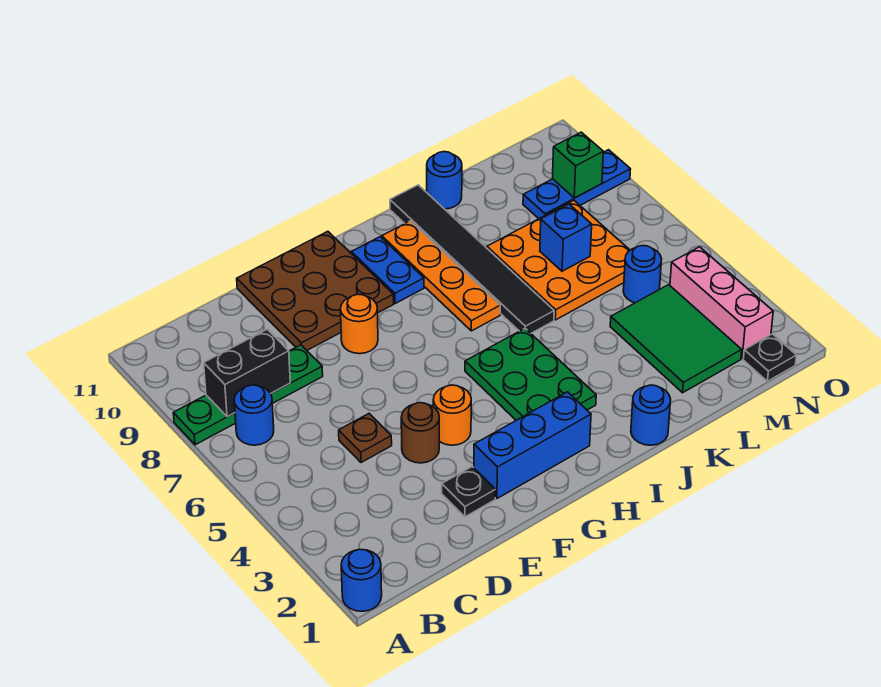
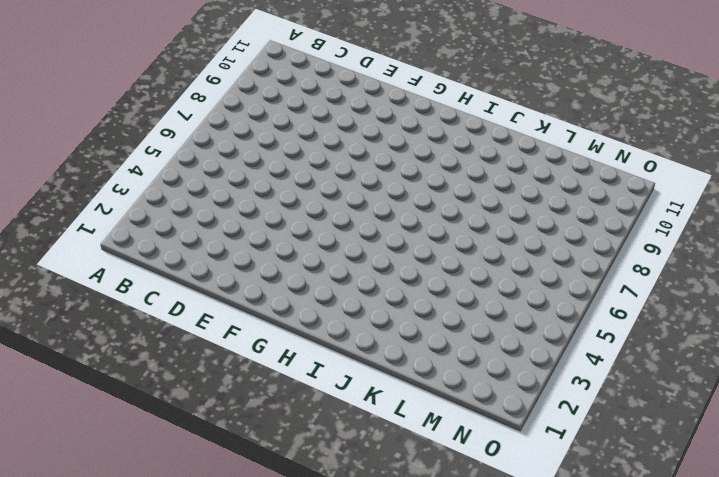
none -> blue 1x1 round brick [341,549,382,611]
none -> green 1x4 plate [173,345,323,445]
none -> blue 1x1 round brick [234,385,274,445]

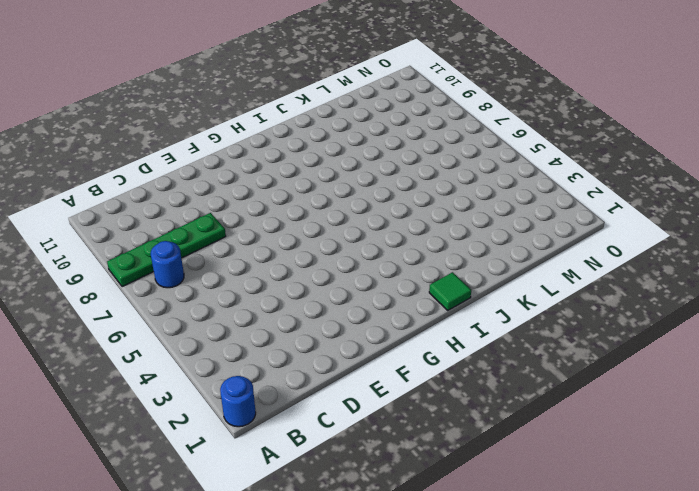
green 1x1 tile [429,272,471,310] -> none
none -> brown 1x1 plate [339,414,392,463]
none -> black 1x1 plate [442,467,496,517]
none -> brown 1x1 round brick [401,403,439,463]

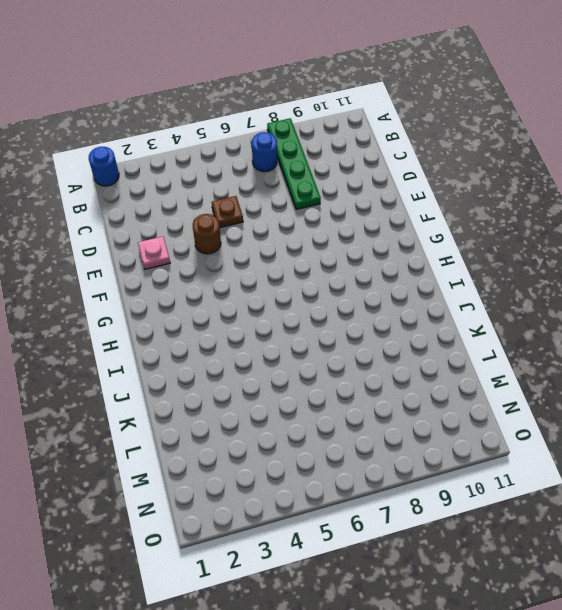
pink 1x1 plate [138,236,170,269] -> black 1x1 plate [442,467,496,517]
none -> brown 3x3 plate [237,231,394,350]
none -> blue 1x3 brick [474,392,591,498]
none -> orange 1x1 round brick [433,385,471,445]

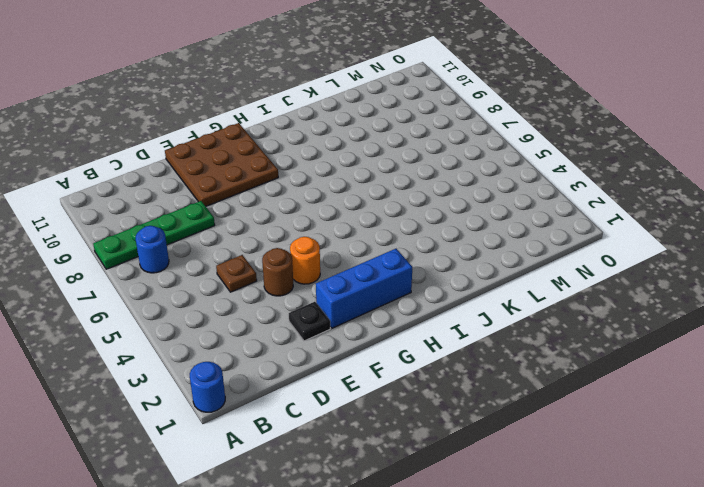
none -> orange 1x1 round brick [341,294,378,354]
none -> green 2x3 plate [465,329,596,420]
none -> blue 1x2 plate [351,237,424,304]

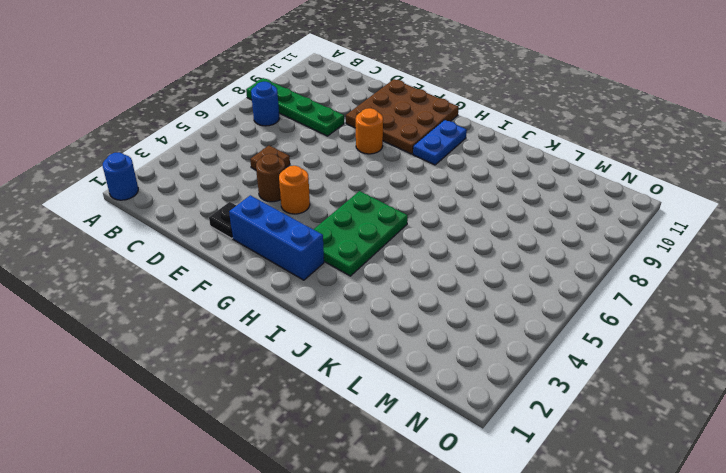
none -> orange 1x4 plate [382,221,500,331]
none -> blue 1x1 round brick [631,385,671,445]
none -> black 1x6 tile [390,185,554,333]

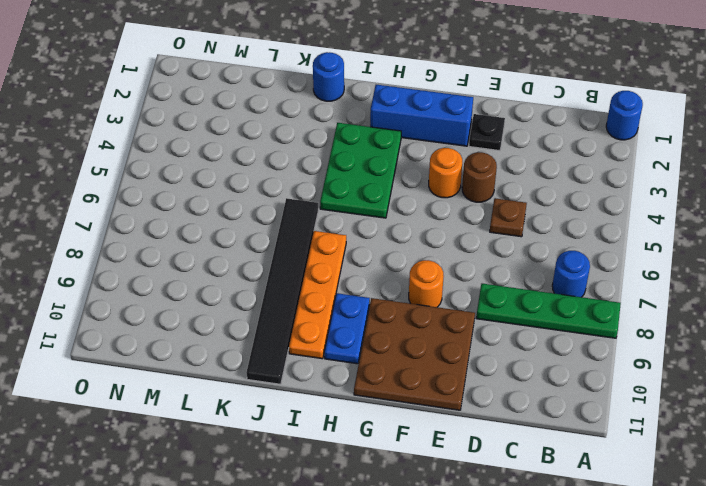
none -> orange 3x3 plate [487,200,630,320]
none -> blue 1x1 round brick [427,152,462,209]
none -> green 2x3 tile [610,285,742,393]

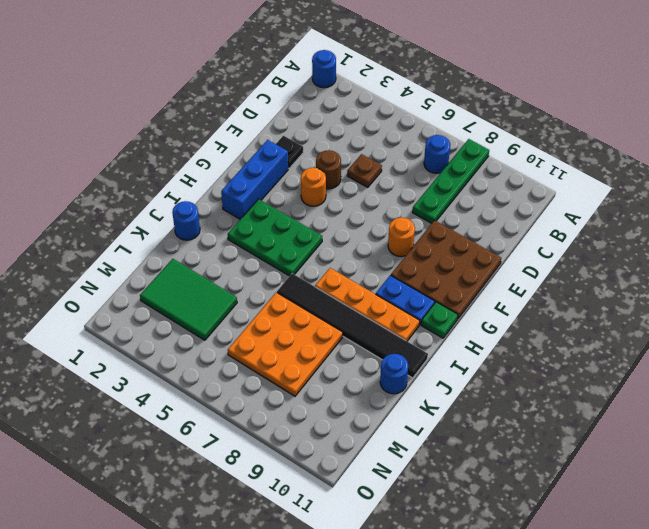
green 1x1 plate [421,302,458,338] -> none
none -> blue 1x1 round brick [623,246,662,303]
none -> blue 1x3 plate [523,150,631,219]
none -> black 1x1 plate [743,334,797,381]

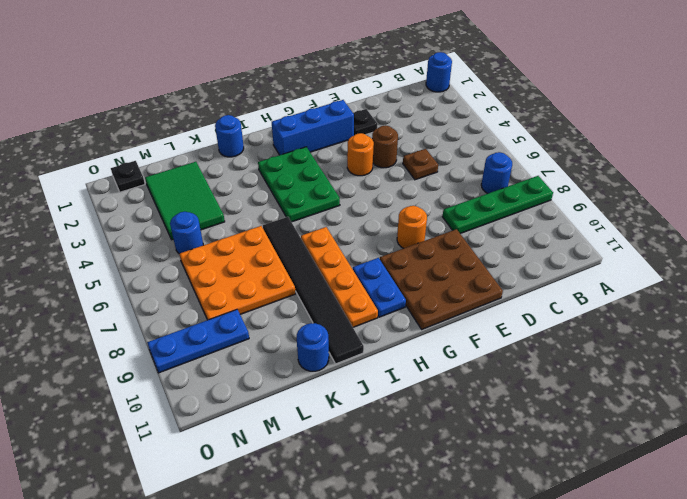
none -> pink 1x3 brick [670,247,773,359]
none -> black 1x2 brick [204,329,290,417]
none -> blue 1x1 brick [540,204,592,271]

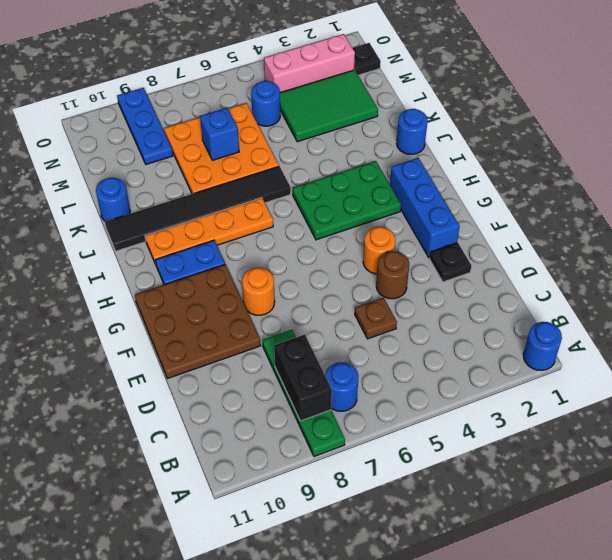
none -> green 1x1 brick [552,132,603,198]

